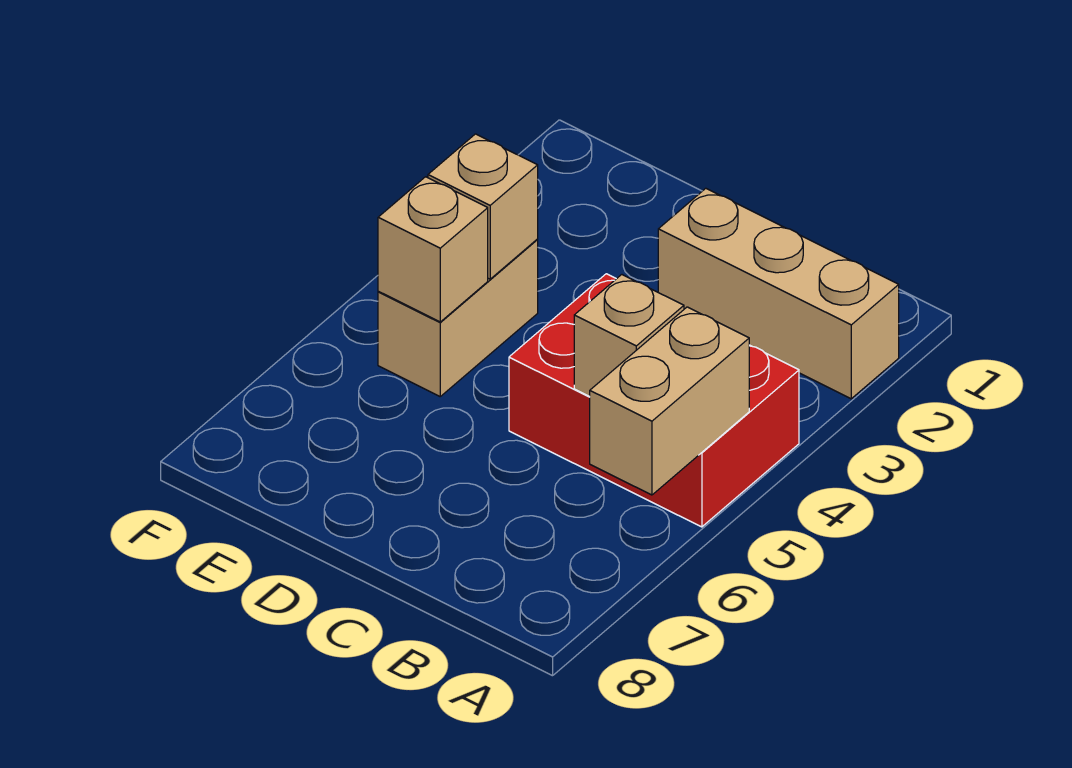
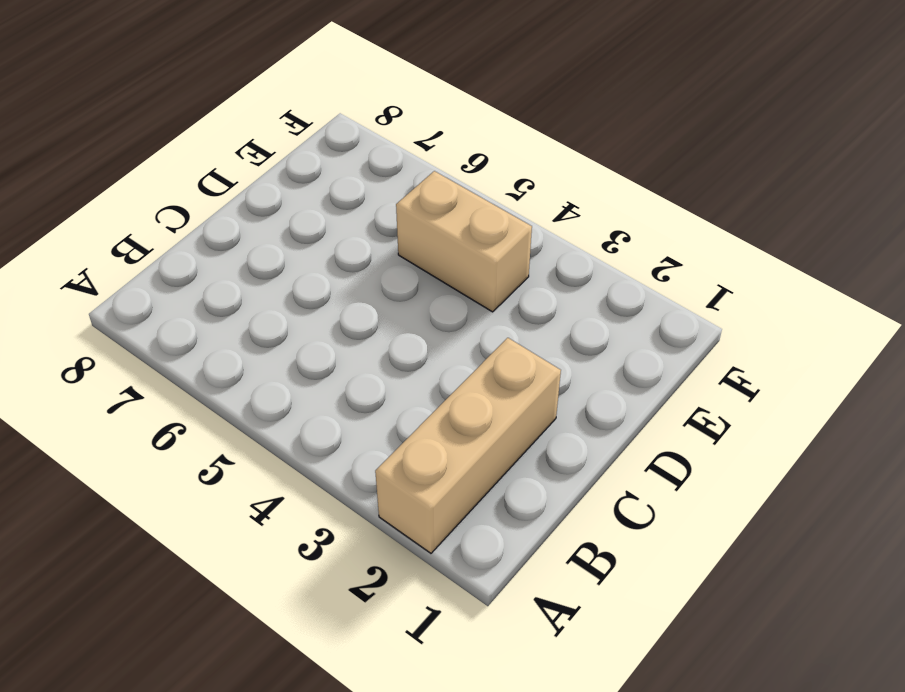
none -> red 2x3 brick [509,274,799,527]
none -> tan 1x2 brick [590,307,749,495]

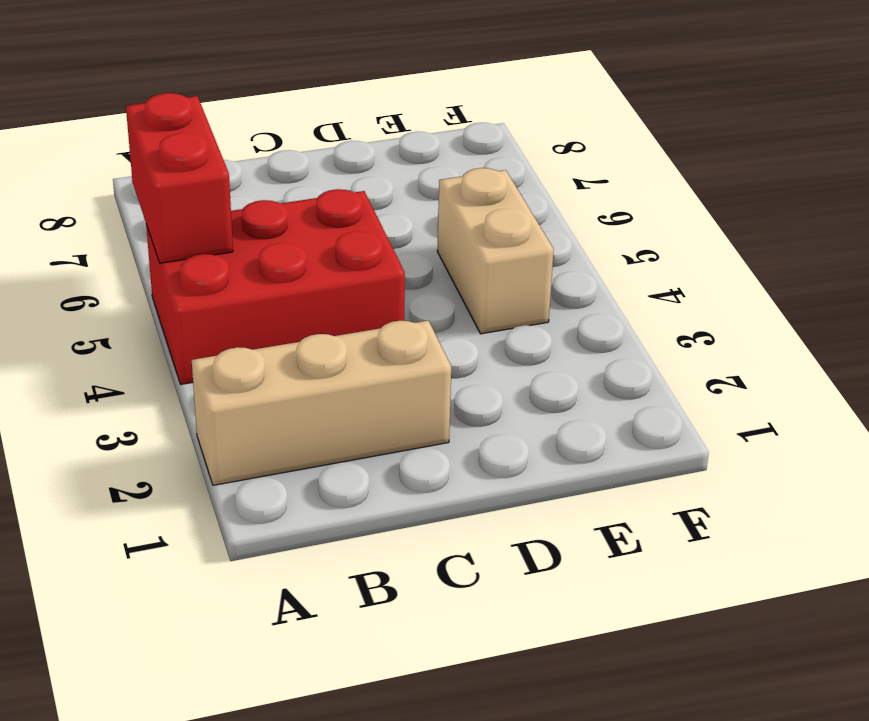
red 1x2 brick [126,93,233,263] -> tan 1x2 brick [590,307,749,495]
none -> tan 1x1 brick [574,275,684,397]
none -> tan 1x1 brick [428,134,538,279]

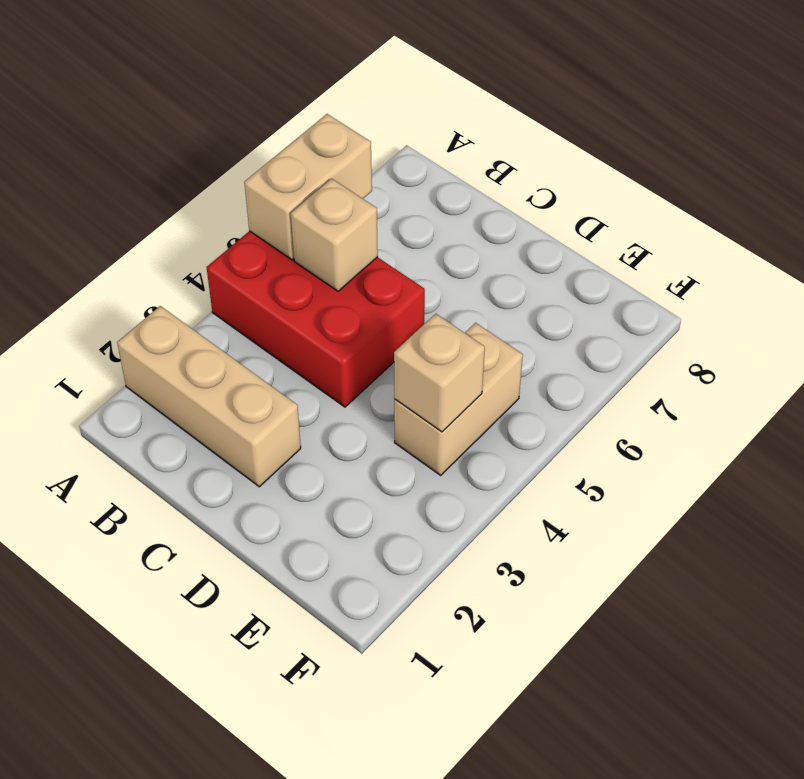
none -> tan 1x1 brick [378,177,488,322]

